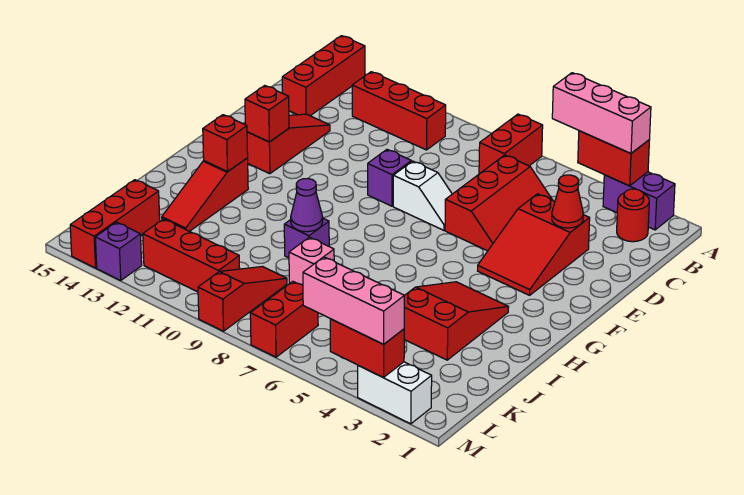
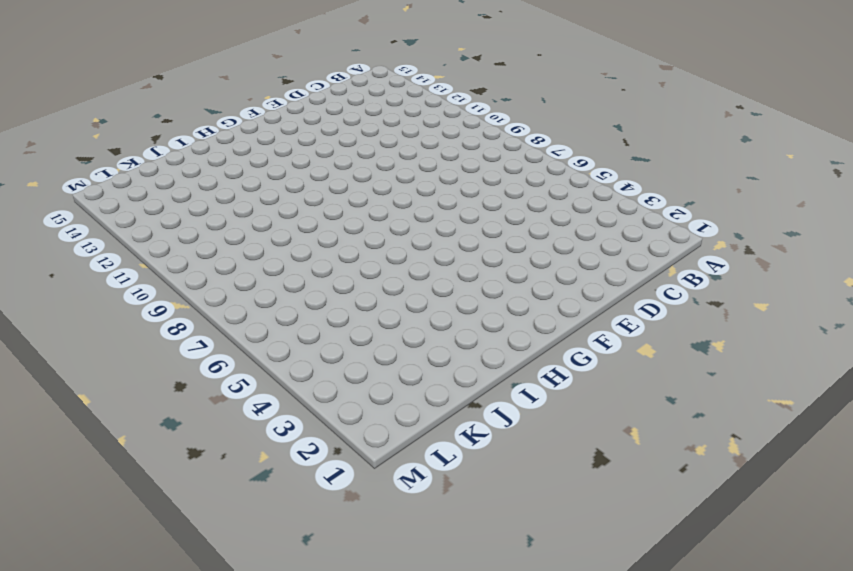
none -> purple 1x2 brick [603,172,675,230]
none -> red 1x2 brick [479,114,543,174]
none -> red 1x3 brick [282,36,365,116]

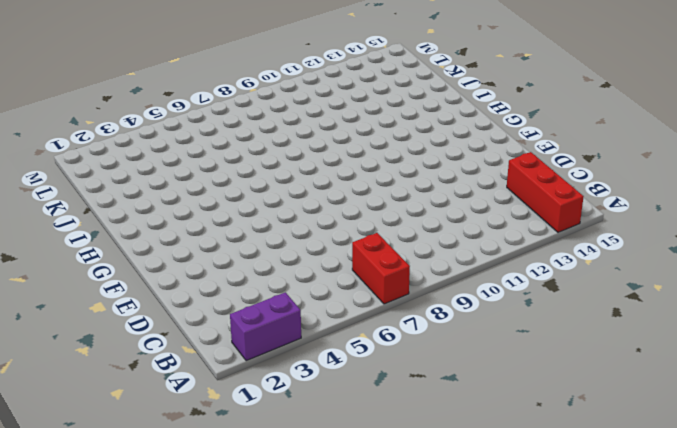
none -> red 1x1 round brick [617,189,649,242]
none -> red 1x3 brick [352,72,446,150]
none -> red 2x3 slope [445,155,553,251]

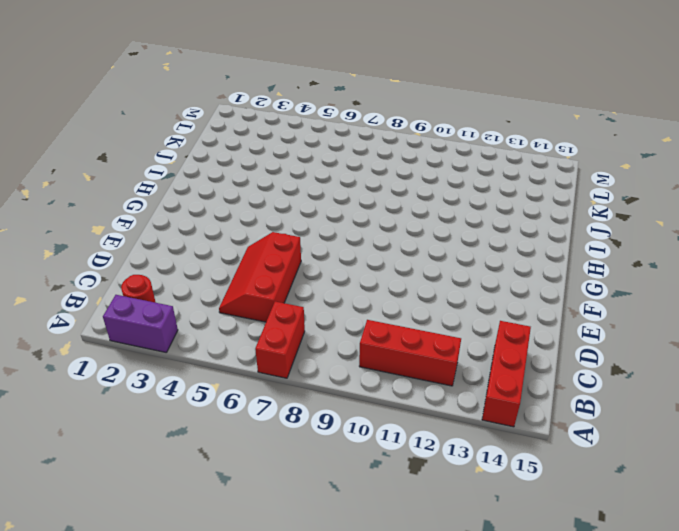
none -> red 2x3 slope [478,194,590,295]
none -> red 1x3 slope [247,114,330,174]
none -> white 1x2 slope [393,161,452,230]

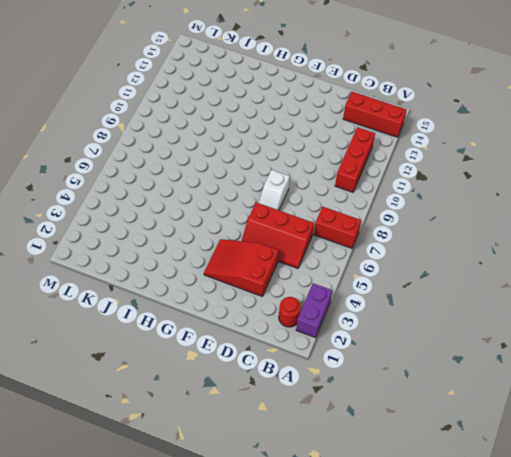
none -> red 1x3 slope [247,114,330,174]
none -> purple 1x1 brick [368,150,411,206]
none -> red 2x3 slope [404,282,508,360]

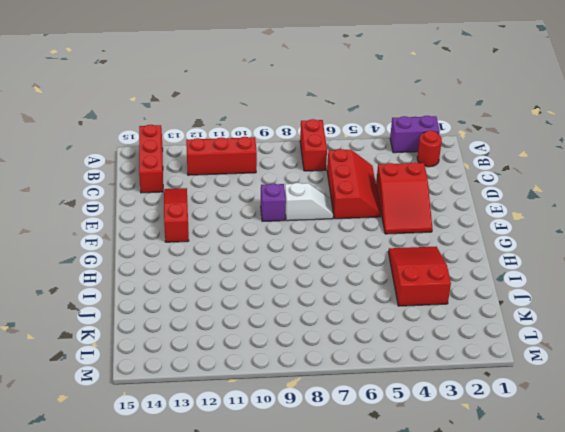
none -> red 1x3 slope [162,158,248,231]
none -> purple 1x1 brick [284,218,329,258]
none -> pink 1x1 brick [289,237,334,285]

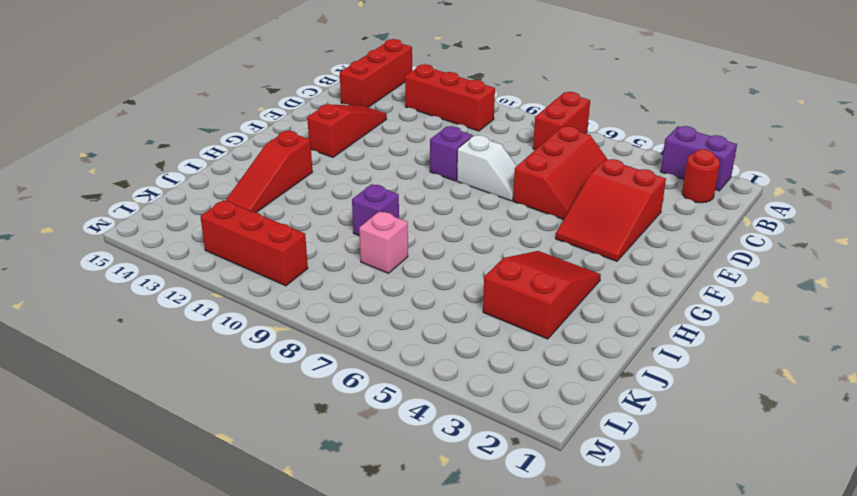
none -> red 1x3 slope [198,266,287,331]
none -> red 1x3 brick [70,180,160,268]
none -> red 1x2 brick [250,281,318,357]

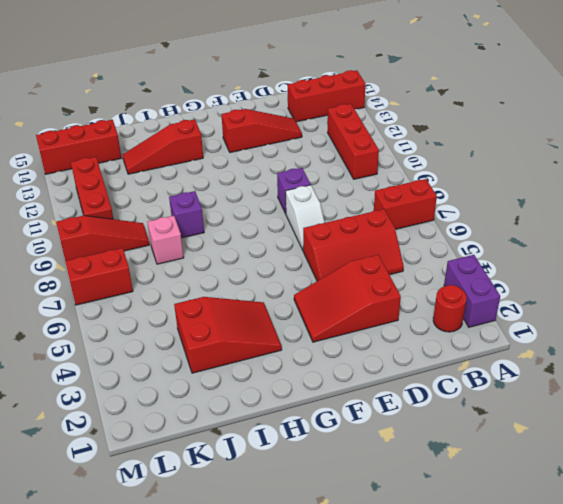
none -> white 1x2 brick [358,362,432,424]
none -> purple 1x1 brick [95,222,142,280]
none -> red 1x2 brick [578,131,649,186]

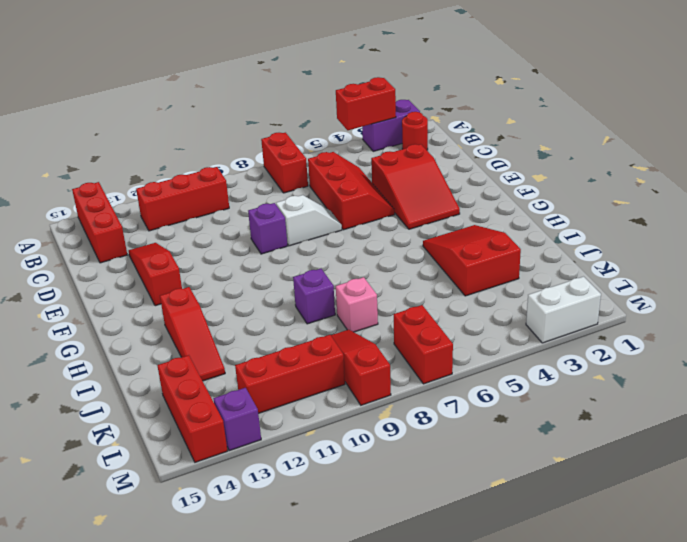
none -> red 1x1 cone [552,175,583,228]
none -> red 1x1 brick [245,85,289,142]
none -> red 1x1 brick [203,115,248,172]

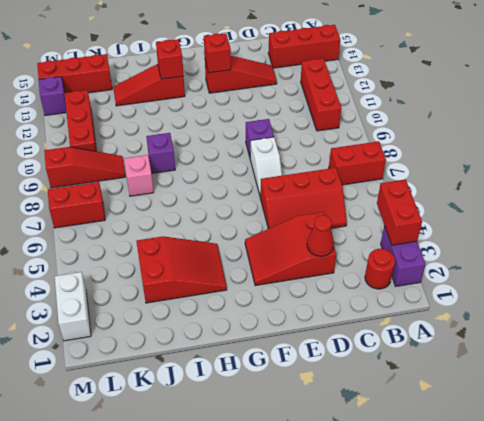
none -> purple 1x1 cone [291,178,323,232]
none -> red 1x2 brick [330,319,404,377]
none -> pink 1x3 brick [552,73,651,153]

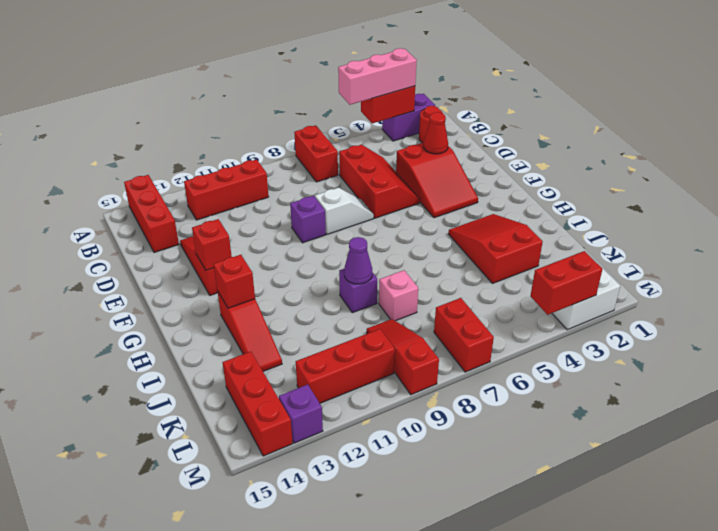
none -> pink 1x3 brick [303,257,404,344]

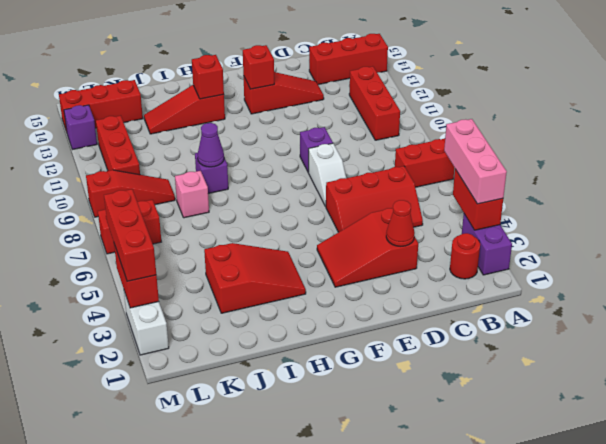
red 1x3 brick [104,189,156,281] -> pink 1x3 brick [303,257,404,344]

